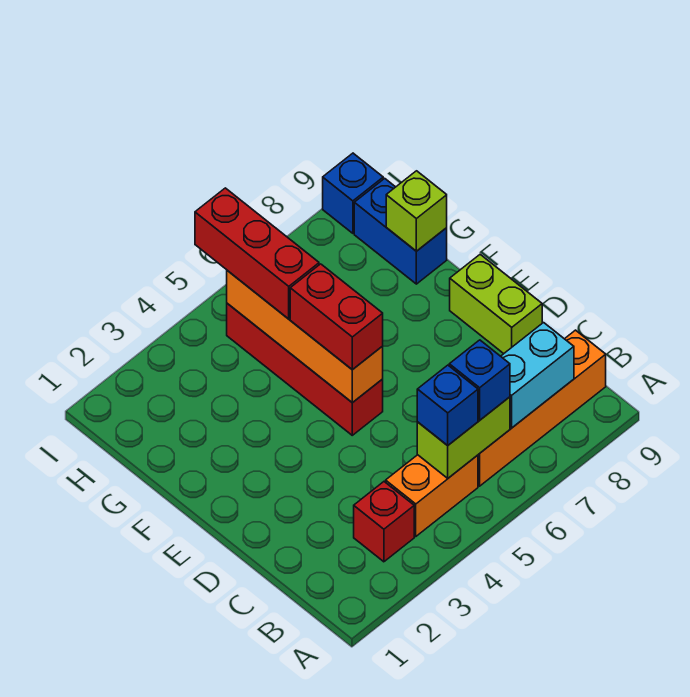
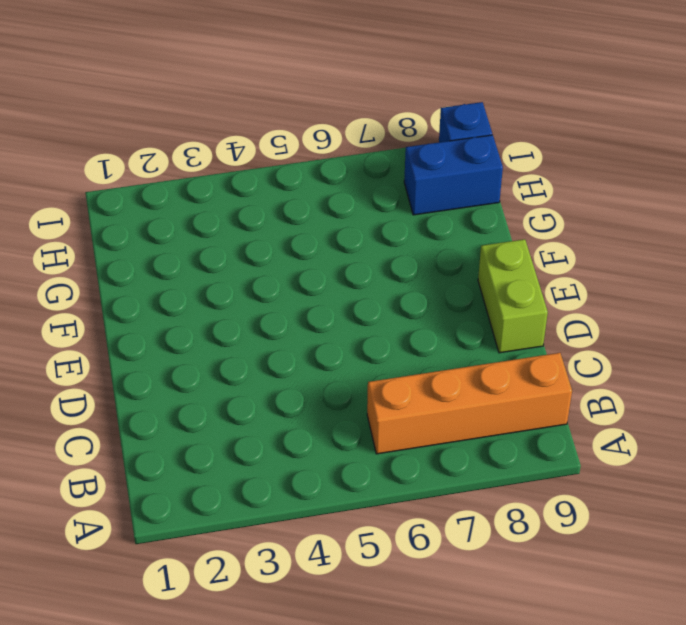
blue 1x2 brick [404,135,503,215] -> blue 1x2 brick turned to [354,178,447,284]
none -> red 1x1 brick [354,482,414,562]
none -> orange 1x2 brick [386,455,478,536]
none -> red 1x4 brick [227,303,383,435]

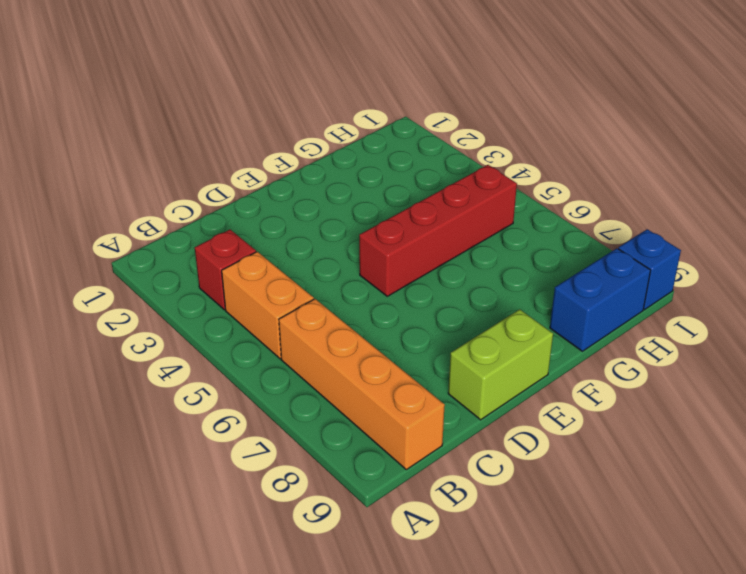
none -> lime 1x2 brick [417,397,510,478]
none -> cyan 1x2 brick [501,323,574,428]
none -> orange 1x4 brick [227,270,383,403]

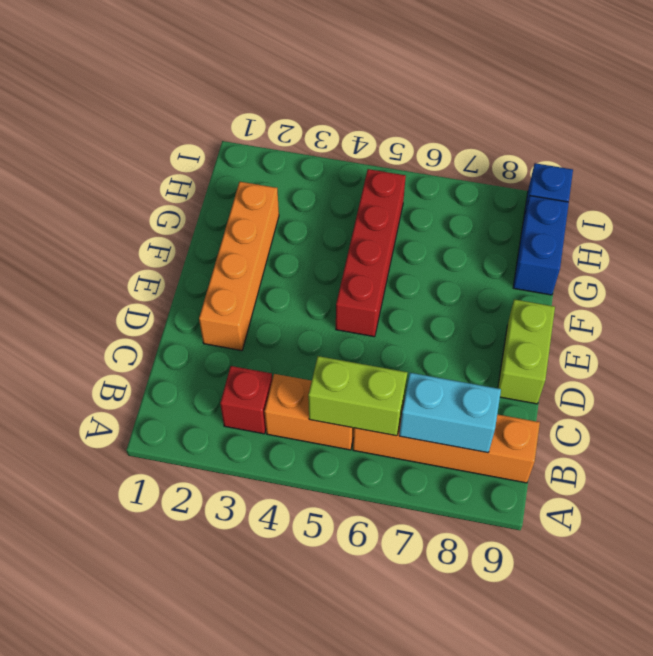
orange 1x4 brick [199,182,279,351] -> orange 1x4 brick moved to [227,270,383,403]
none -> lime 1x1 brick [386,171,447,251]
none -> blue 1x1 brick [417,365,478,445]
none -> blue 1x1 brick [449,340,510,420]

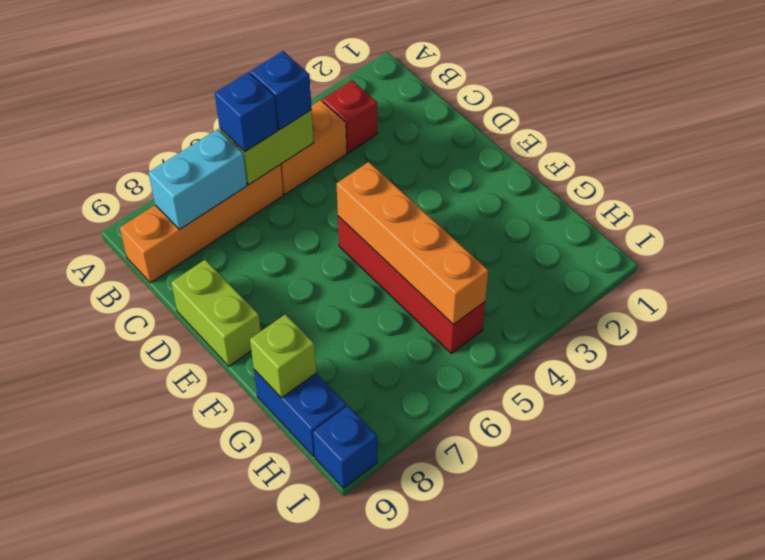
none -> red 1x2 brick [290,264,383,370]
none -> red 1x3 brick [195,188,319,319]

